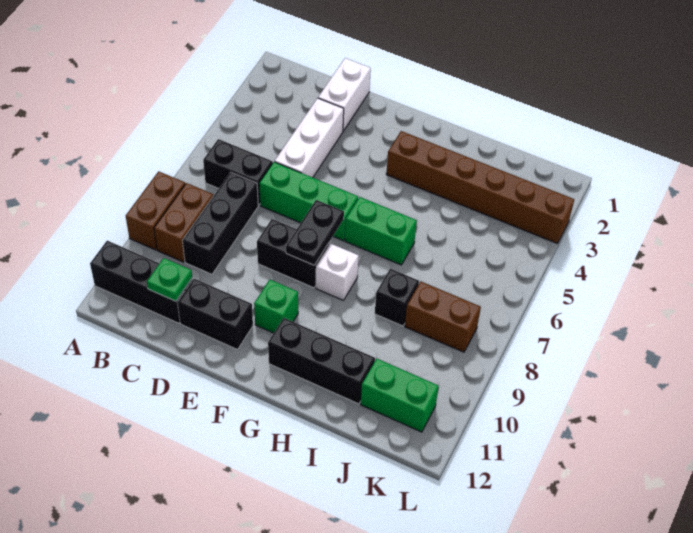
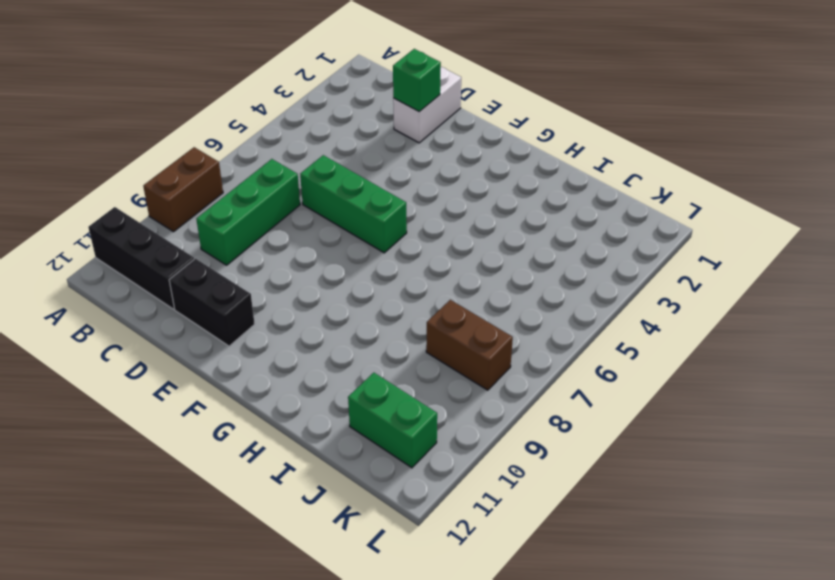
green 1x3 brick [196,159,300,265] -> black 1x3 brick [183,172,258,274]
green 1x1 brick [393,49,441,112] -> green 1x1 brick moved to [254,280,298,333]
none -> black 1x2 brick [203,139,273,205]
none -> brown 1x2 brick [154,183,213,262]
none -> white 1x3 brick [275,98,344,177]

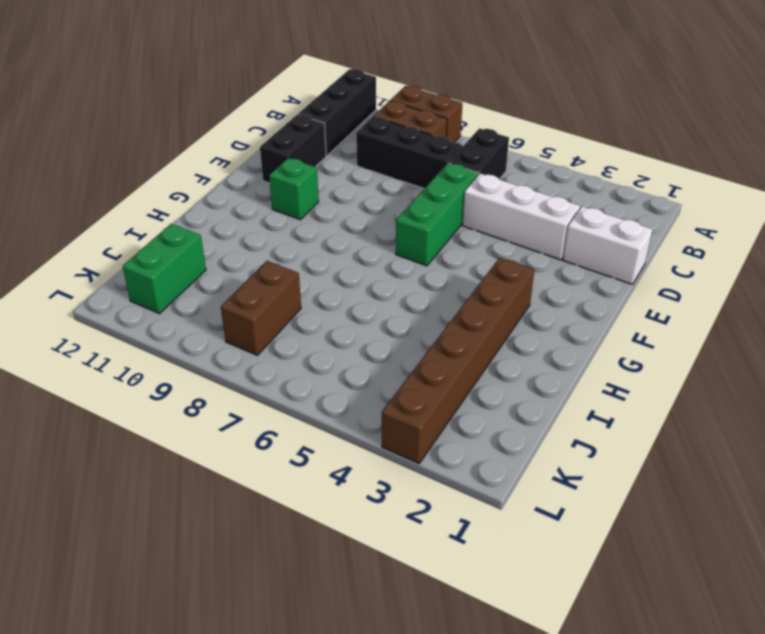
none -> black 1x2 brick [257,219,329,288]
none -> green 1x2 brick [345,197,417,265]
none -> white 1x1 brick [316,244,359,300]

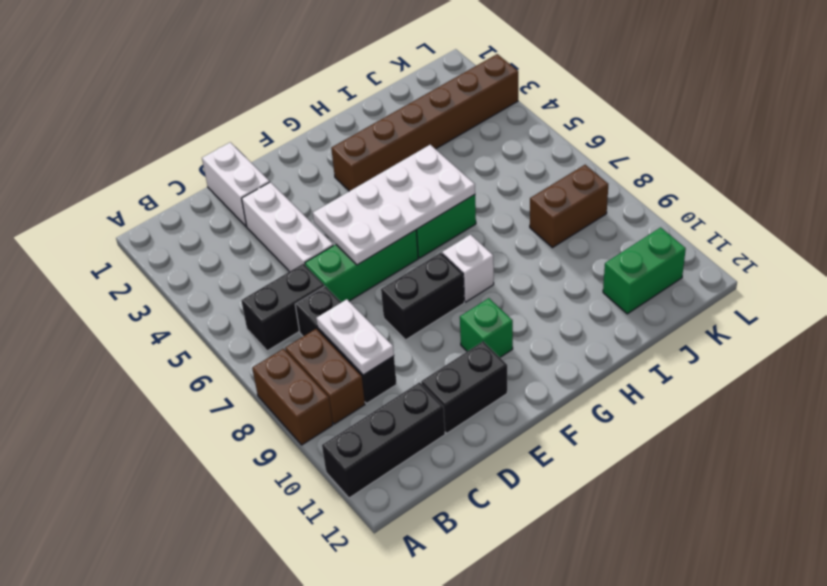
white 1x2 plate [316,299,394,375] -> none
white 2x4 plate [313,145,475,265] -> none
none -> black 1x3 brick [268,318,375,404]
none -> black 1x1 brick [375,269,419,326]
none -> green 1x1 plate [147,258,192,301]

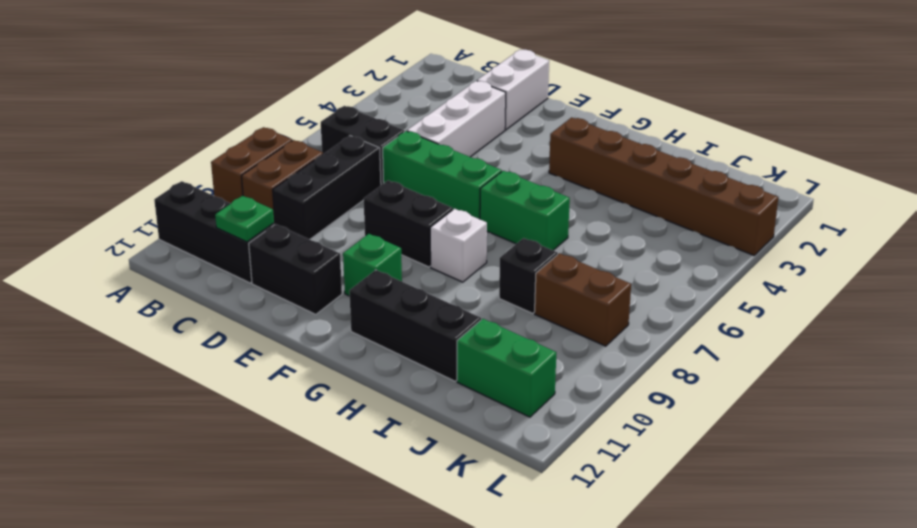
none -> black 1x2 plate [286,200,344,265]

